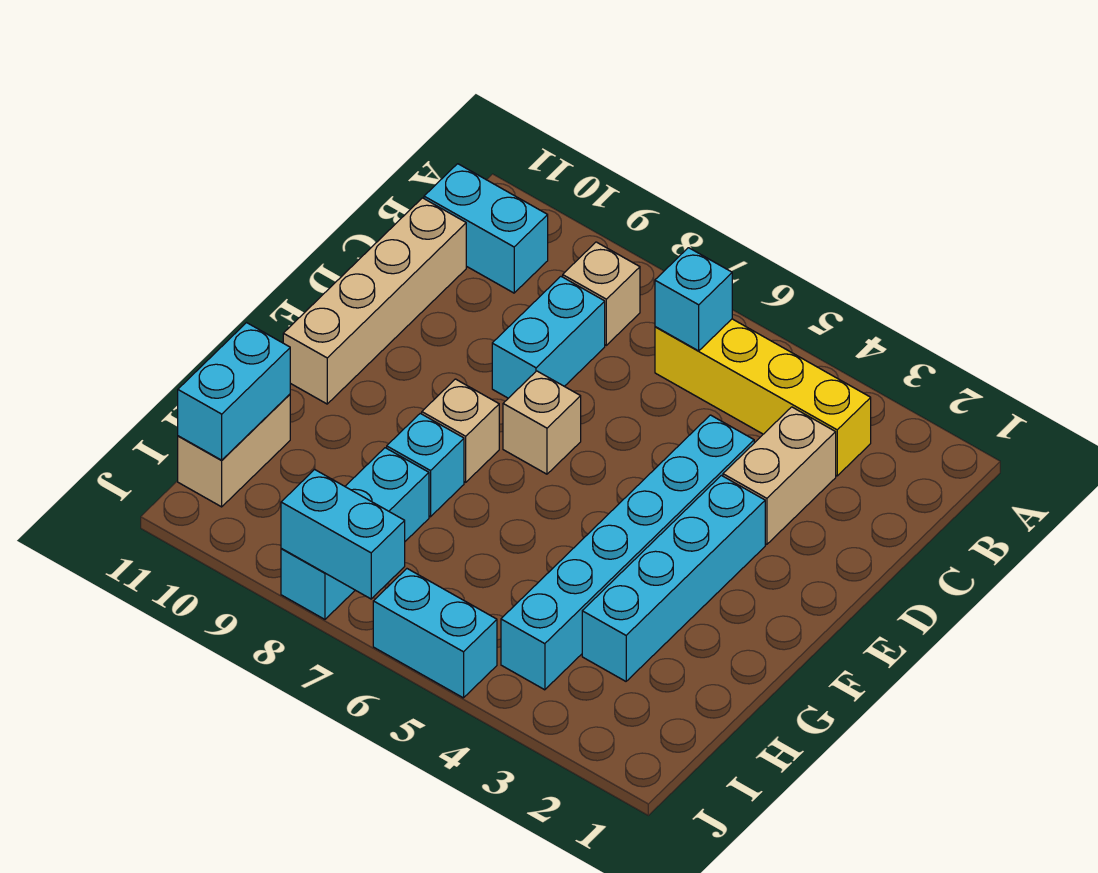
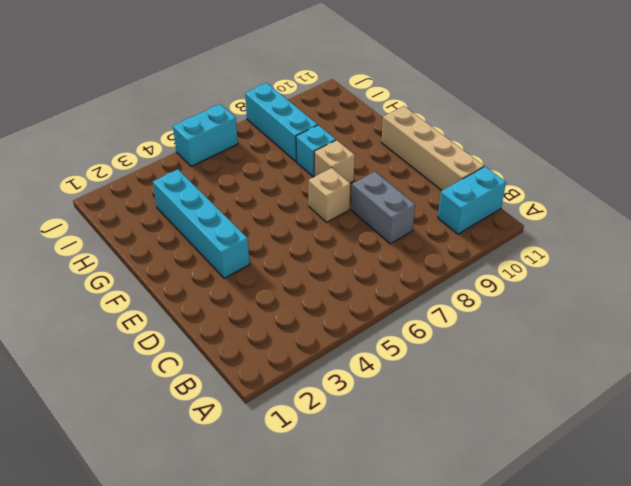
grey 1x2 brick [351,172,415,244] -> cyan 1x2 brick [492,277,605,398]
none -> yellow 1x4 brick [655,319,871,476]
none -> tan 1x1 brick [563,242,640,345]
none -> tan 1x2 brick [723,407,836,544]

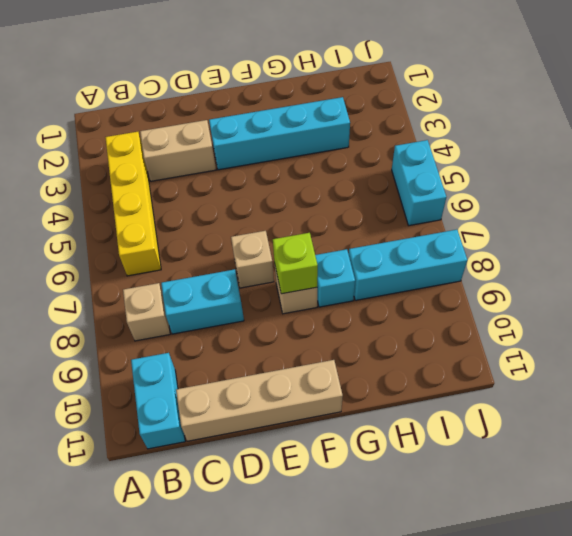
lime 1x1 brick [273,233,318,294] -> none
none -> cyan 1x6 brick [501,415,754,690]
none -> tan 1x2 brick [178,394,290,507]
none -> cyan 1x1 brick [655,248,732,351]

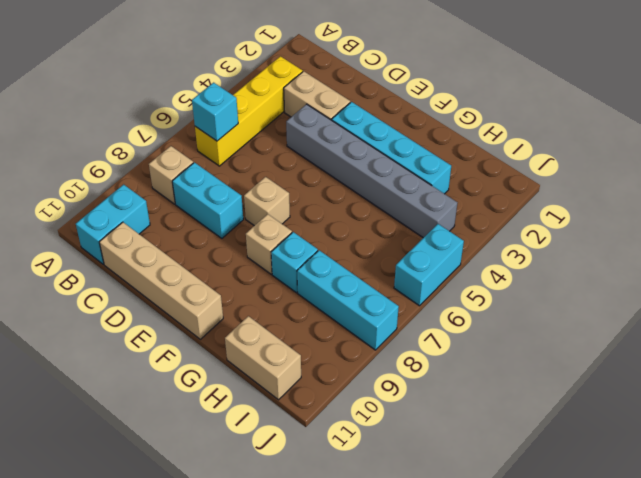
grey 1x6 brick [286,104,458,238] -> cyan 1x6 brick [501,415,754,690]
none -> cyan 1x2 brick [178,323,290,460]
none -> cyan 1x2 brick [281,470,405,599]

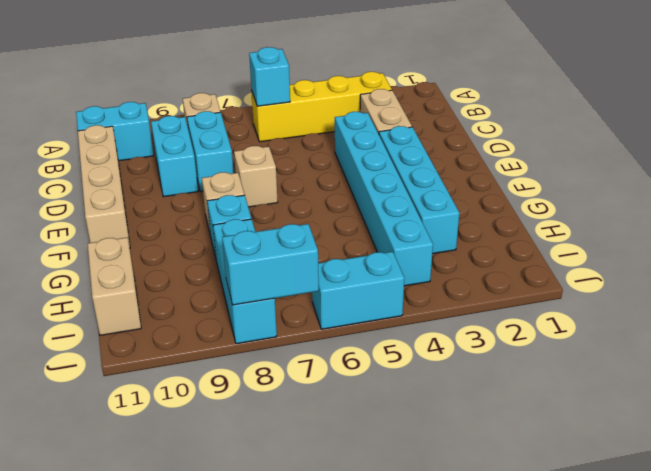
cyan 1x2 brick [151,116,198,197] -> cyan 1x2 brick moved to [178,323,290,460]

